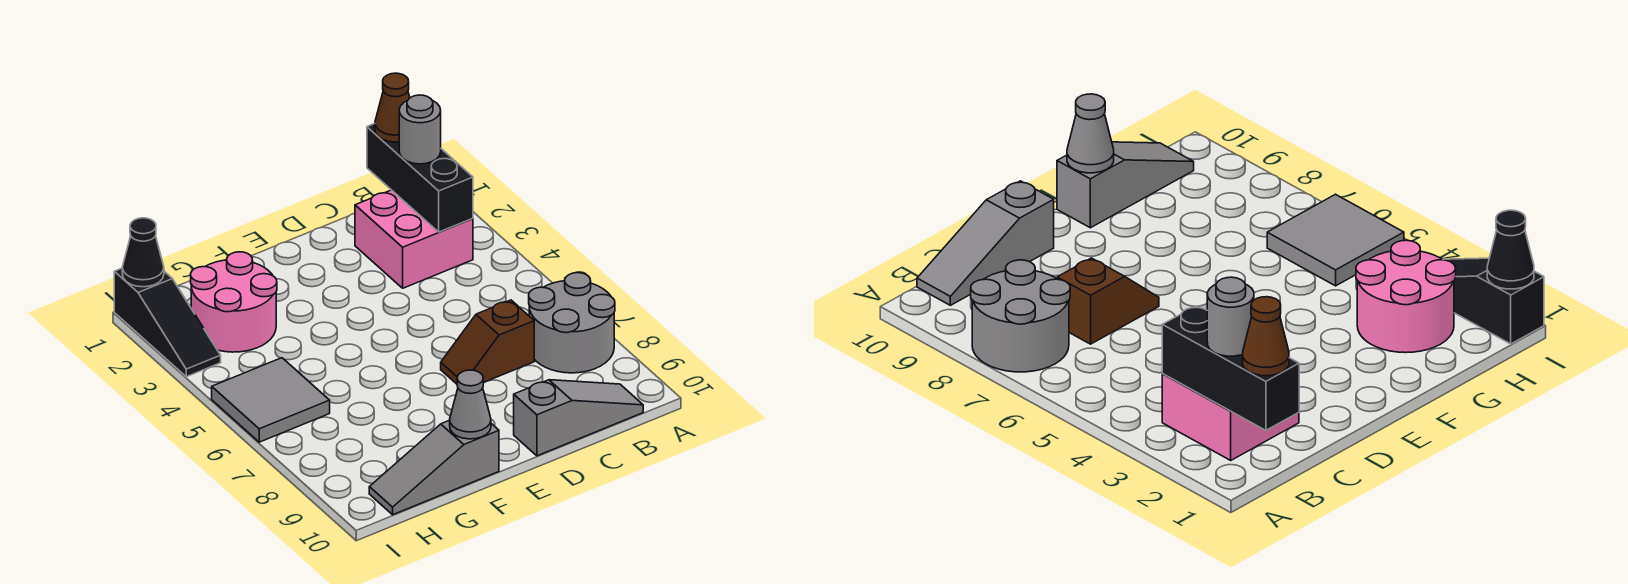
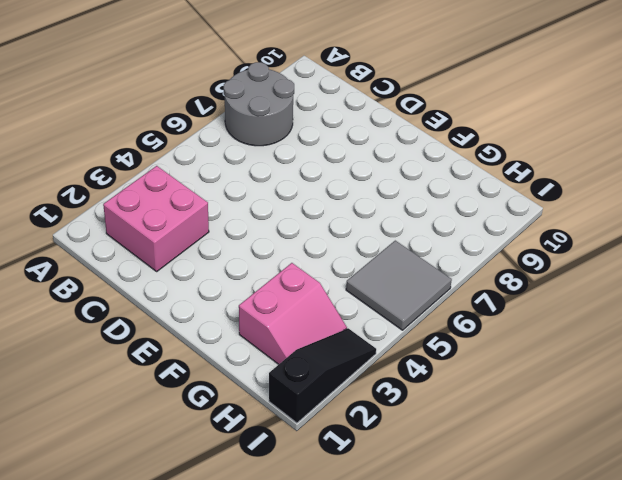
pink 2x2 slope [239,263,347,364] -> pink 2x2 round brick [191,252,277,352]
none -> grey 1x3 slope [514,380,643,456]
none -> brown 1x2 slope [441,300,534,384]
none -> grey 1x3 slope [369,420,499,515]

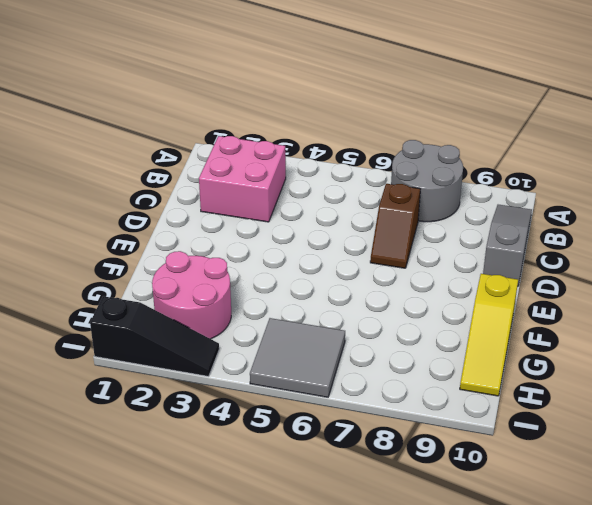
yellow 1x3 slope [460,274,518,396] -> grey 1x3 slope [369,420,499,515]
none -> black 1x3 brick [367,124,473,232]
none -> grey 1x1 cone [450,370,491,439]
none -> black 1x1 cone [122,218,164,287]

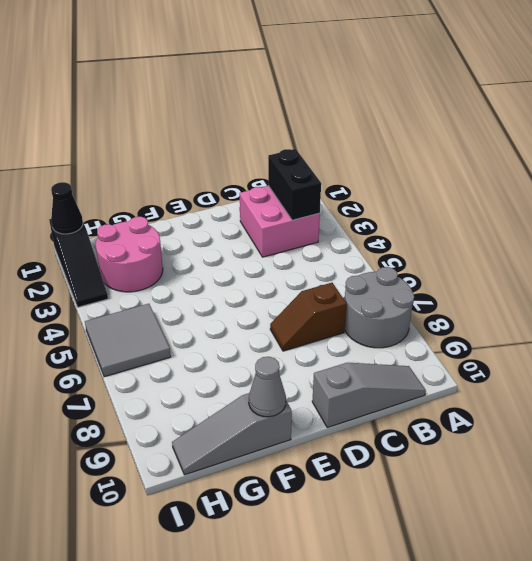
black 1x2 brick [268,149,321,220] -> black 1x3 brick [367,124,473,232]
none -> brown 1x1 cone [375,73,410,142]
none -> grey 1x1 round brick [399,95,441,164]

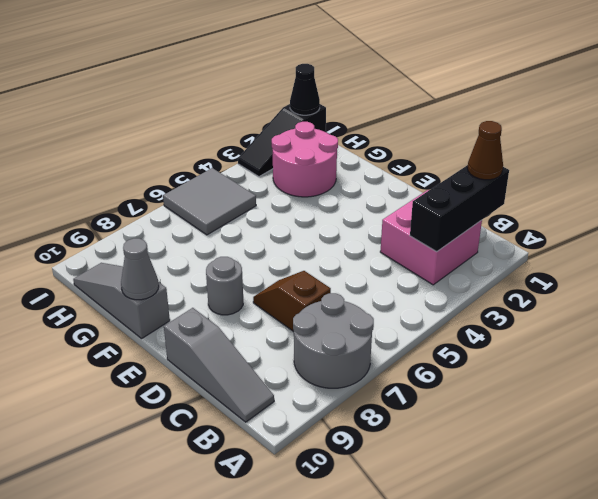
grey 1x1 round brick [206,257,243,315] -> grey 1x1 round brick moved to [399,95,441,164]

